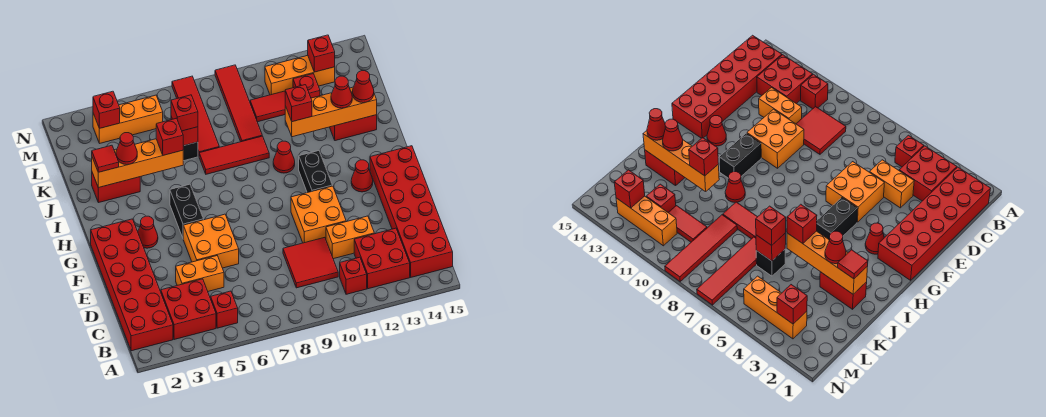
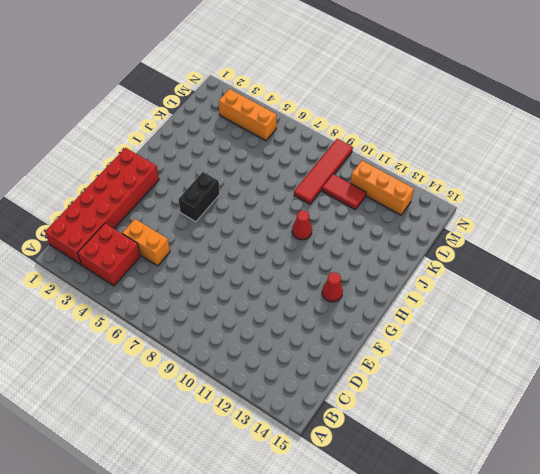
none -> red 1x1 brick [211,291,238,328]
none -> red 1x1 brick [340,257,367,294]
none -> red 2x2 brick [354,228,410,289]
none -> red 2x6 brick [370,146,453,277]

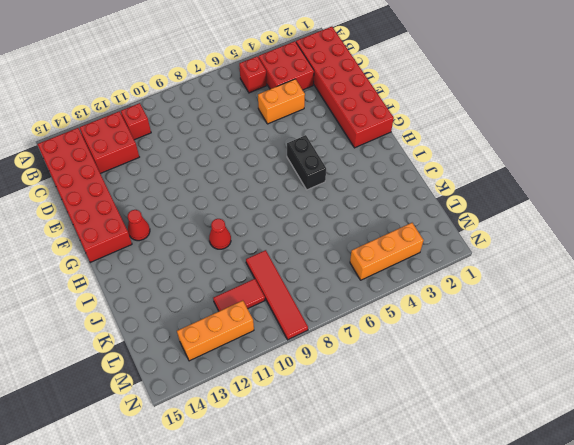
none -> red 2x2 tile [283,237,338,288]
none -> orange 1x2 brick [326,216,374,259]
none -> orange 2x2 brick [183,214,239,268]
none -> orange 2x2 brick [291,186,346,243]

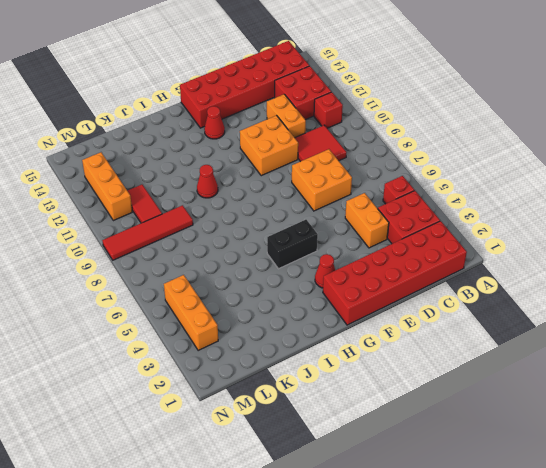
orange 2x2 brick [292,149,352,211] -> orange 2x2 brick moved to [183,214,239,268]
none -> black 1x2 brick [299,151,333,193]
none -> red 1x2 brick [92,173,140,203]
none -> red 1x3 tile [199,136,269,174]
none -> red 1x2 brick [330,115,377,141]

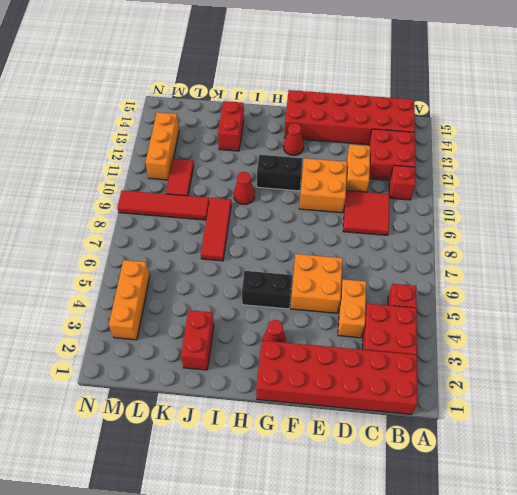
none -> black 1x1 brick [183,142,198,161]
none -> red 1x4 tile [172,76,219,156]
none -> red 1x1 brick [293,74,320,98]
none -> orange 1x4 brick [92,139,183,188]

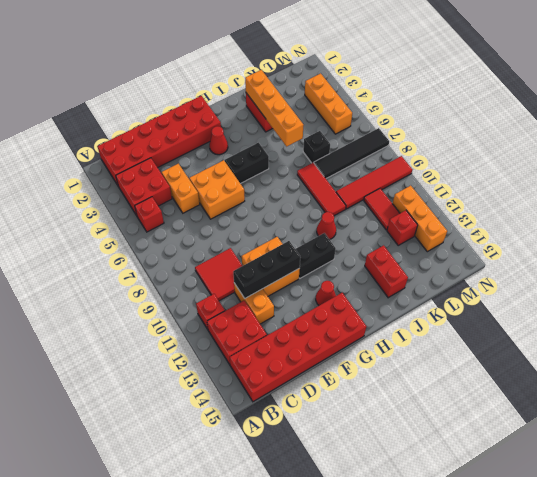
black 1x3 brick [233,241,300,298] -> none
black 1x4 tile [314,128,389,178] -> red 1x4 tile [172,76,219,156]
none -> orange 1x4 brick [285,87,377,137]
none -> red 1x1 brick [171,117,198,146]
none -> red 1x1 brick [93,91,120,128]
none -> red 1x1 brick [308,35,335,72]

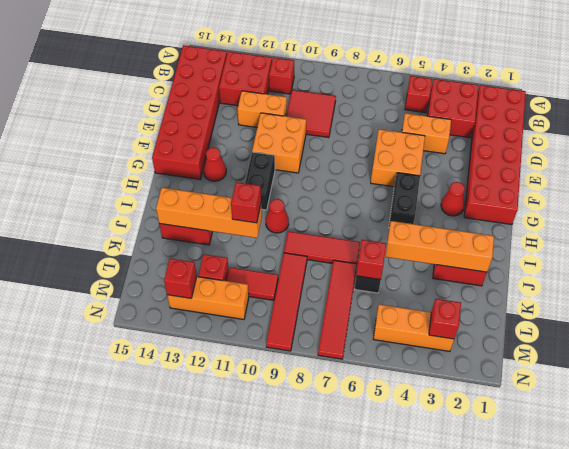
none -> red 1x1 tile [92,145,119,172]
none -> red 1x1 cone [116,133,137,165]
none -> red 1x1 brick [156,118,183,155]
none -> red 1x1 cone [331,76,352,108]

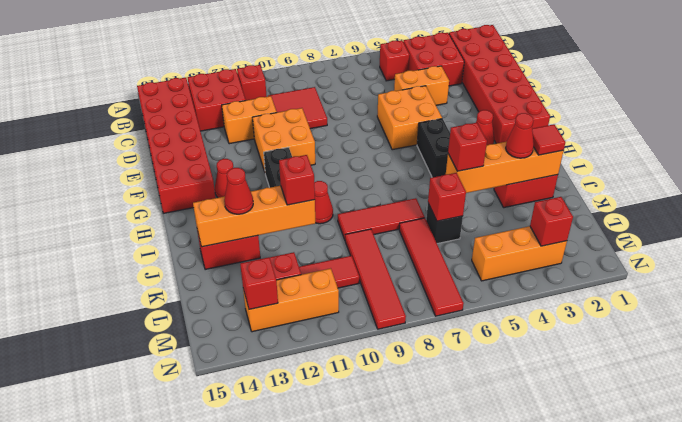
none -> red 1x1 cone [352,71,374,103]
none -> red 1x1 brick [171,95,198,131]

